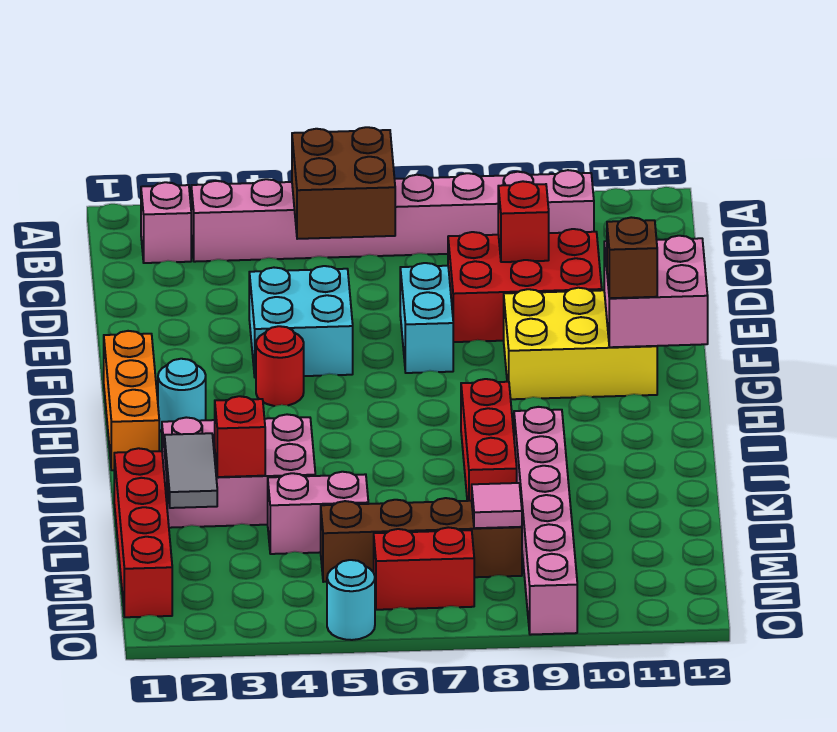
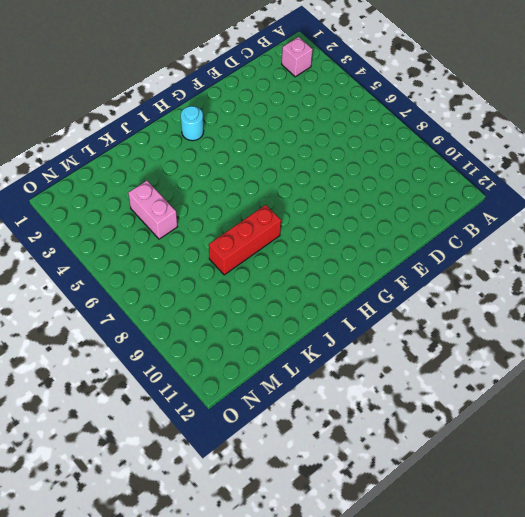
none -> pink 1x8 brick [191,170,594,262]
none -> red 2x3 brick [448,229,602,342]
none -> cyan 2x2 brick [249,266,353,378]

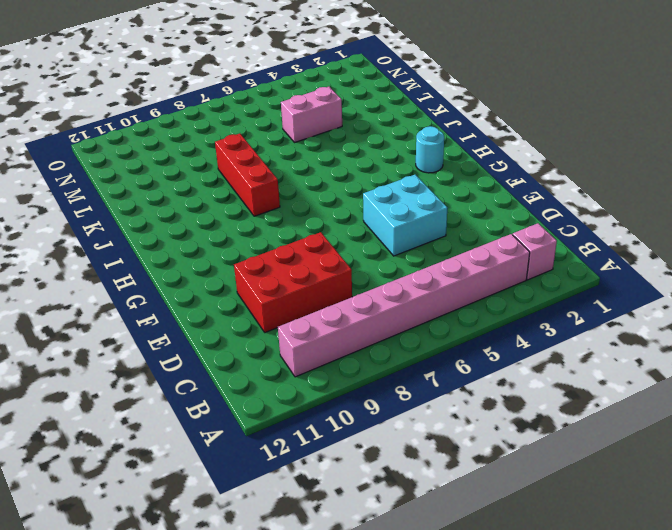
none -> cyan 1x2 brick [400,263,453,373]
none -> yellow 2x3 brick [504,288,657,399]
none -> orange 1x3 brick [104,331,159,470]

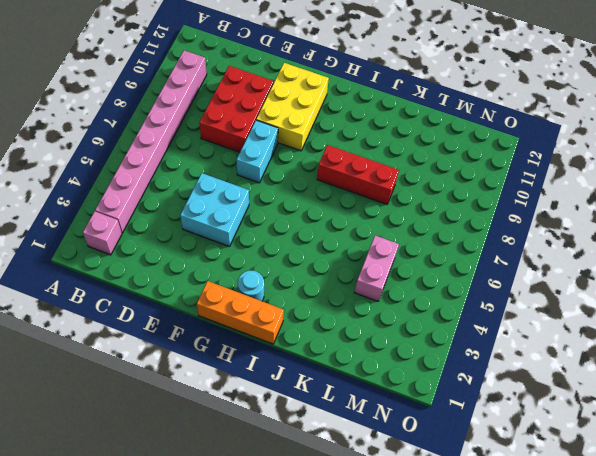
cyan 1x2 brick [237,120,278,183] -> cyan 1x2 brick turned to [400,263,453,373]
none -> red 1x1 round brick [256,326,304,406]
none -> pink 2x3 brick [162,414,315,528]
none -> pink 1x6 brick [514,407,577,635]

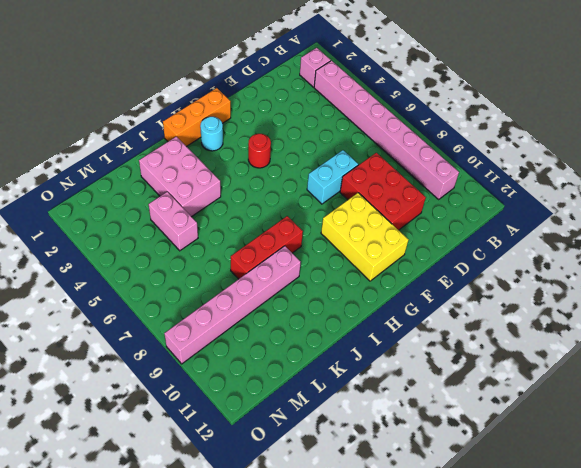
none -> cyan 2x2 brick [249,266,353,378]
none -> red 1x4 brick [114,448,172,617]
none -> brown 1x4 brick [321,498,522,582]

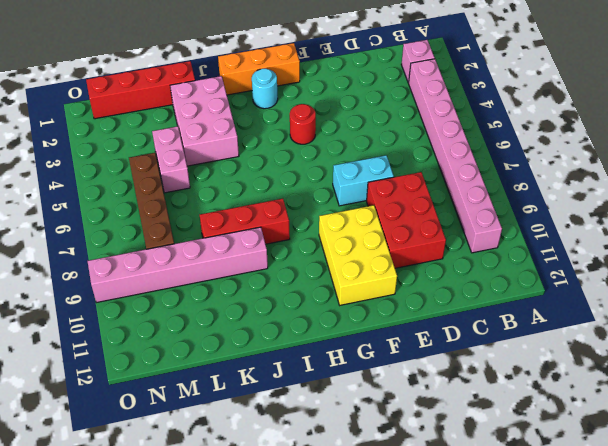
none -> cyan 2x2 brick [249,266,353,378]
none -> red 1x2 brick [374,527,474,610]
none -> cyan 1x1 round brick [327,560,375,640]

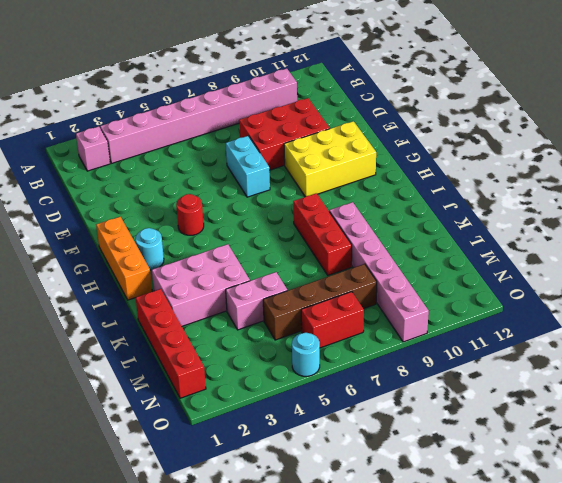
none -> cyan 2x2 brick [249,266,353,378]
none -> brown 2x2 brick [292,127,395,239]
none -> red 1x1 brick [498,181,549,262]

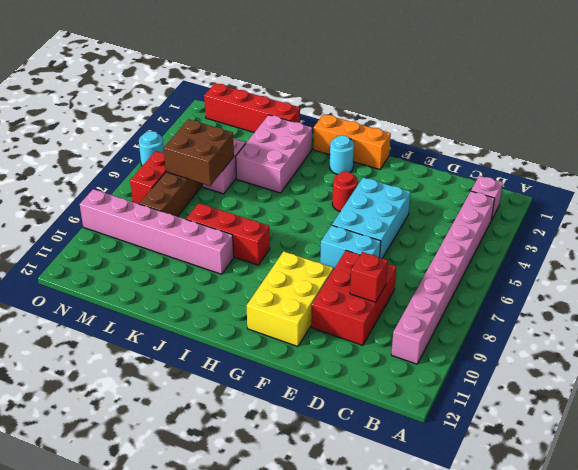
cyan 2x3 brick [332,177,411,258] -> cyan 2x2 brick [249,266,353,378]
brown 2x2 brick [164,119,234,186] -> brown 2x2 brick moved to [292,127,395,239]
none -> pink 2x2 brick [604,236,708,347]
none -> grey 1x2 tile [164,433,217,508]
none -> red 1x1 brick [215,396,265,477]

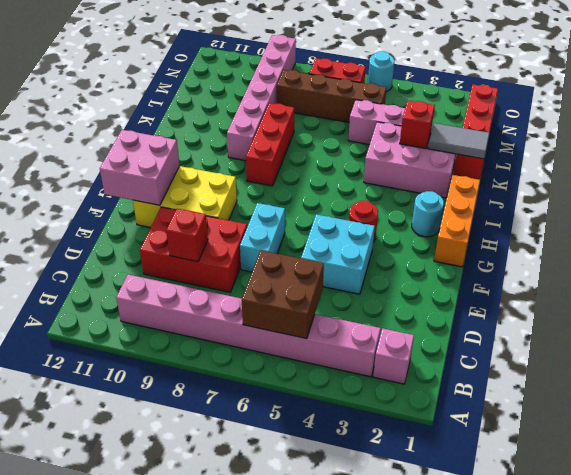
grey 1x2 tile [428,123,489,159] -> grey 1x2 tile turned to [164,433,217,508]
none -> pink 1x1 tile [472,483,522,528]
none -> brown 1x1 brick [607,217,657,298]

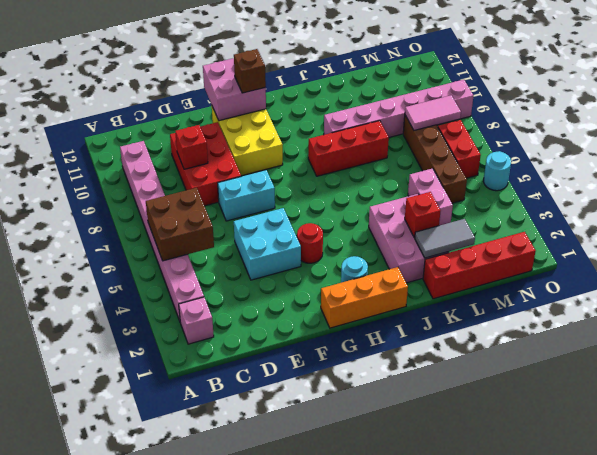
pink 1x2 tile [405,95,461,130] -> pink 1x1 tile [472,483,522,528]

